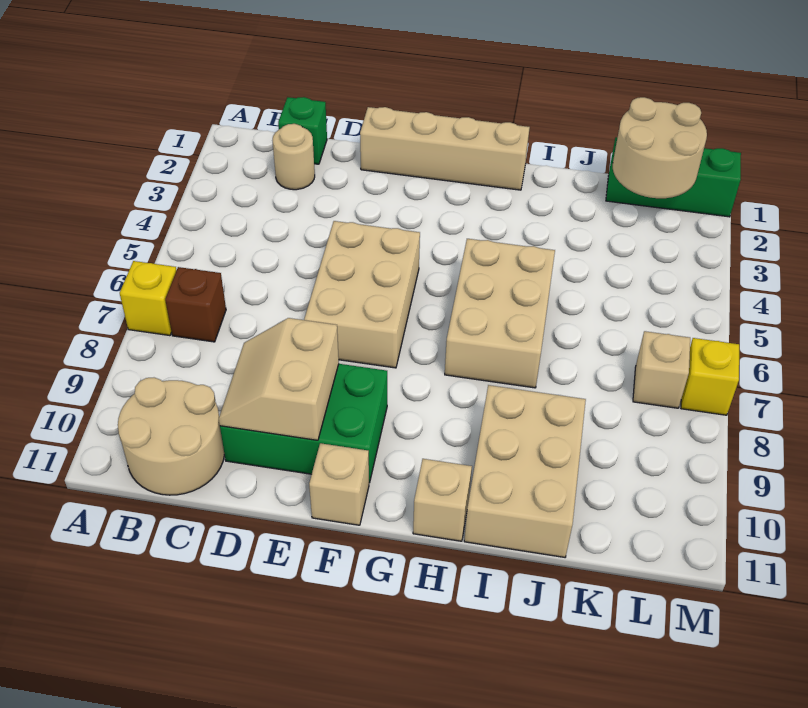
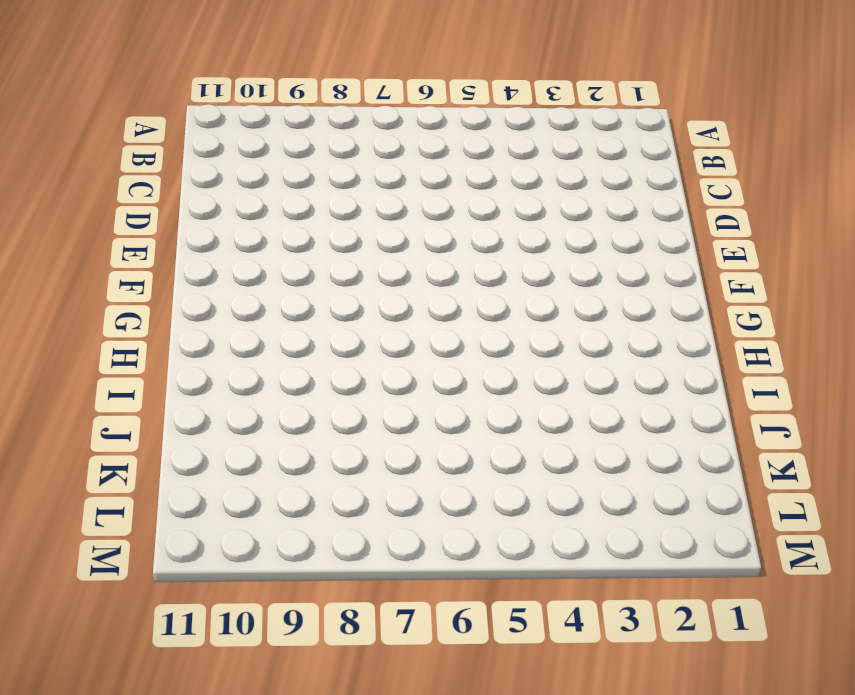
none -> yellow 1x1 brick [120,261,177,336]
none -> brown 1x1 brick [165,267,226,342]
none -> tan 2x2 round brick [118,378,224,495]

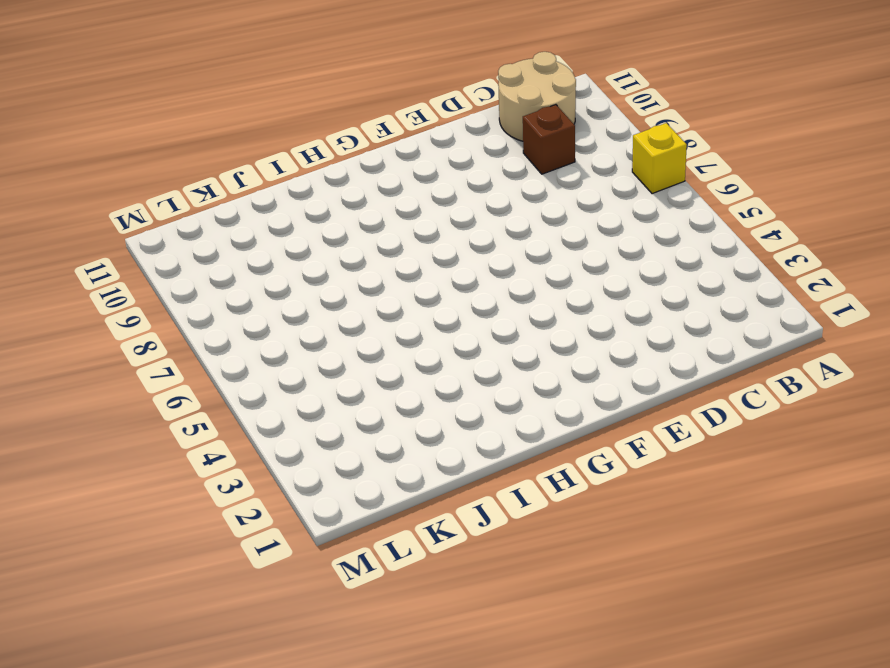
brown 1x1 brick [523,105,575,174] -> brown 1x1 brick moved to [165,267,226,342]
none -> green 1x1 brick [278,97,327,164]
none -> tan 1x1 round brick [273,124,315,190]
none -> green 2x3 brick [220,364,387,483]

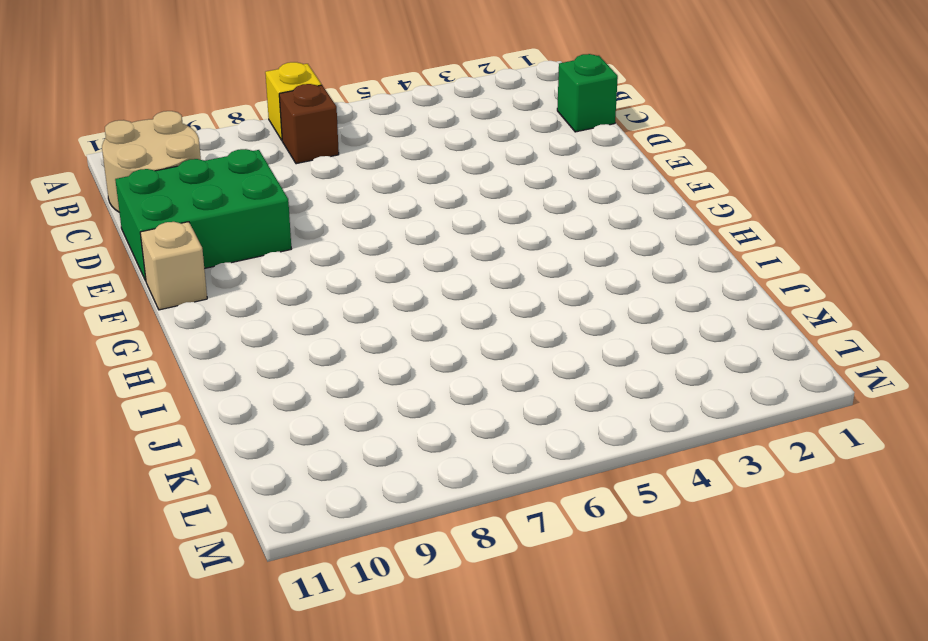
green 2x3 brick [115,149,291,281] -> green 2x3 brick turned to [220,364,387,483]
none -> tan 1x1 round brick [273,124,315,190]
none -> tan 1x4 brick [360,107,530,190]
none -> tan 2x3 brick [304,221,420,368]

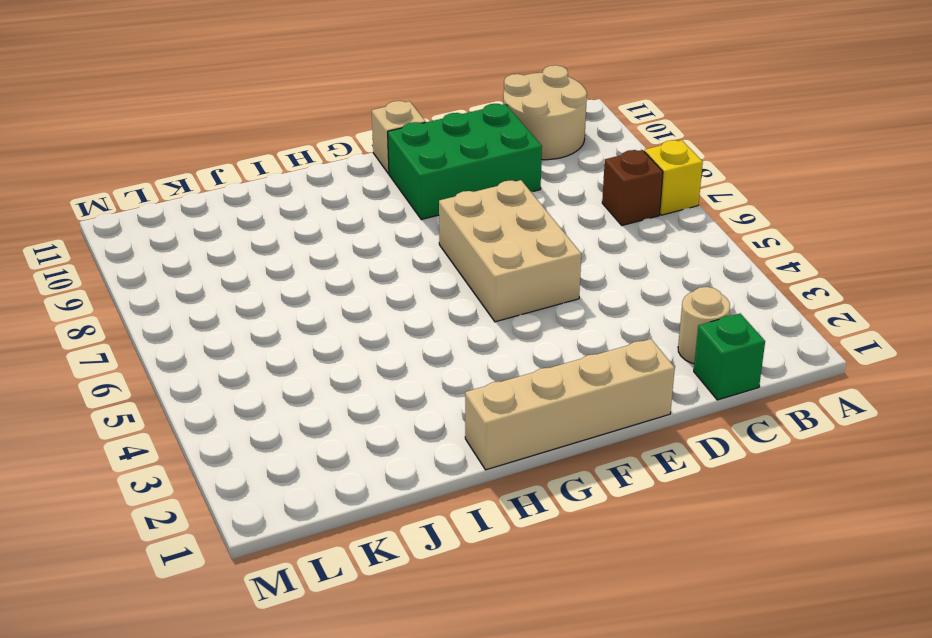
none -> tan 2x3 brick [445,239,555,388]
none -> tan 1x1 brick [413,459,472,541]
none -> tan 2x3 brick [464,385,586,557]

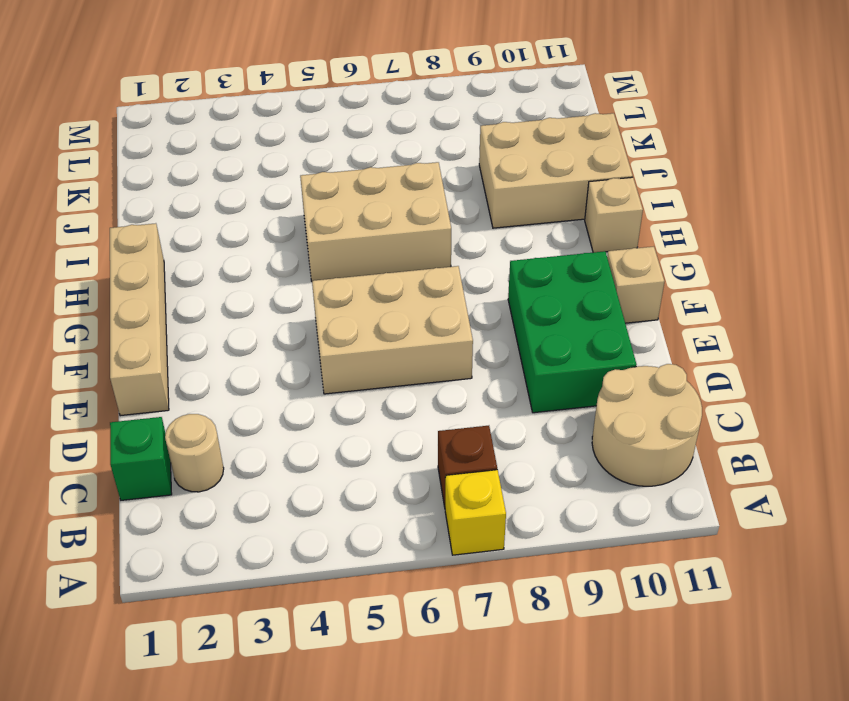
none -> green 1x3 brick [606,137,741,217]
none -> tan 1x1 brick [633,331,690,408]
none -> yellow 1x1 brick [681,338,739,415]

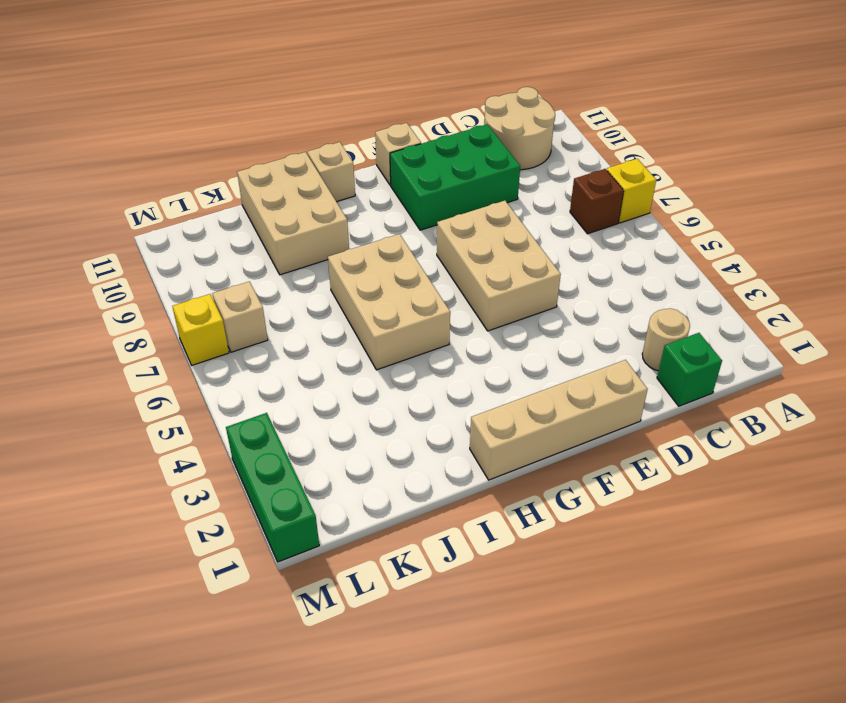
green 1x3 brick [226,413,319,562] -> green 1x3 brick turned to [606,137,741,217]
none -> tan 2x2 slope [219,318,339,440]
none -> tan 2x2 round brick [613,97,707,198]

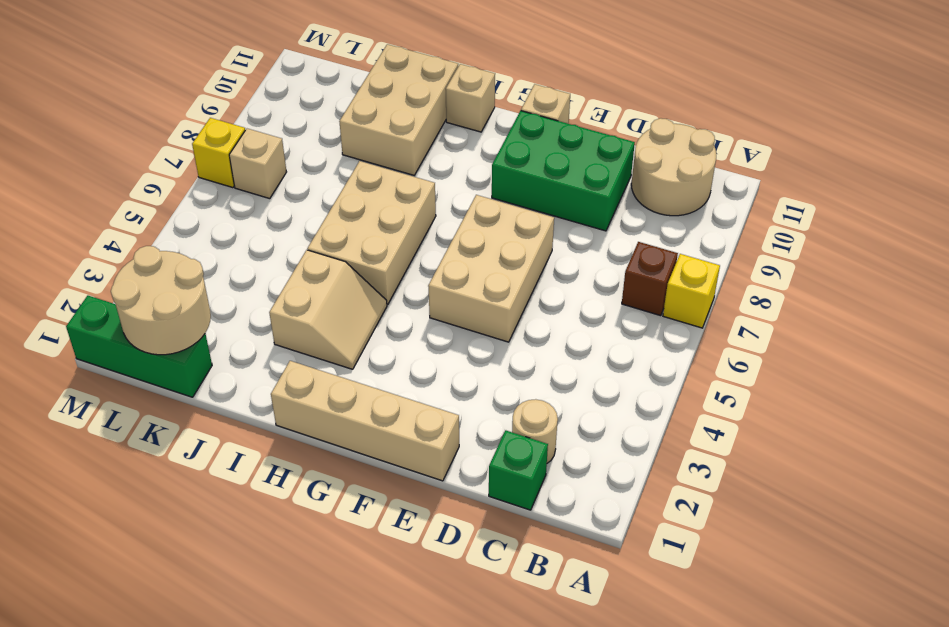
tan 2x2 slope [269,250,387,369] -> tan 2x2 slope moved to [219,318,339,440]

